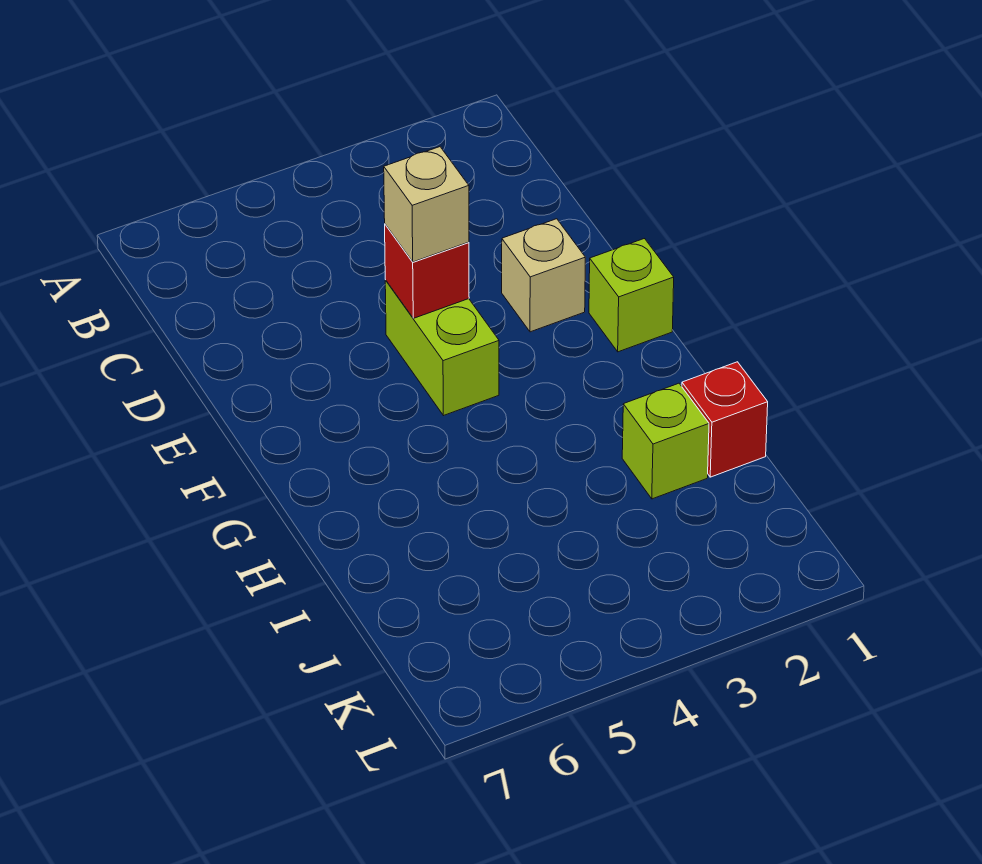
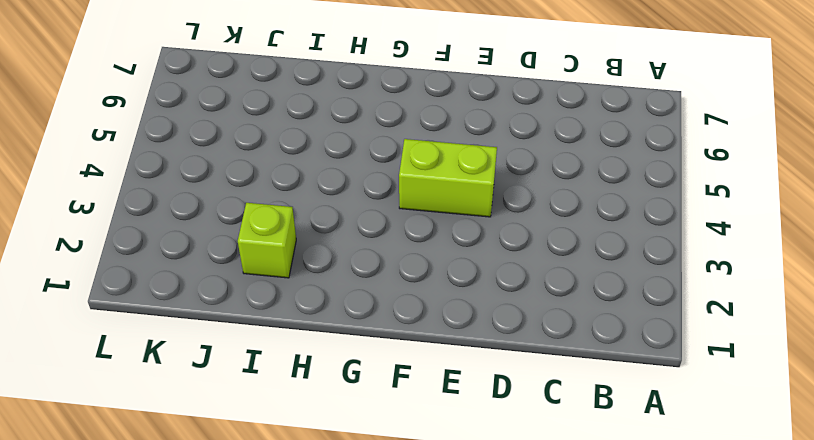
none -> tan 1x1 brick [502,219,585,332]
none -> lime 1x1 brick [589,239,674,352]

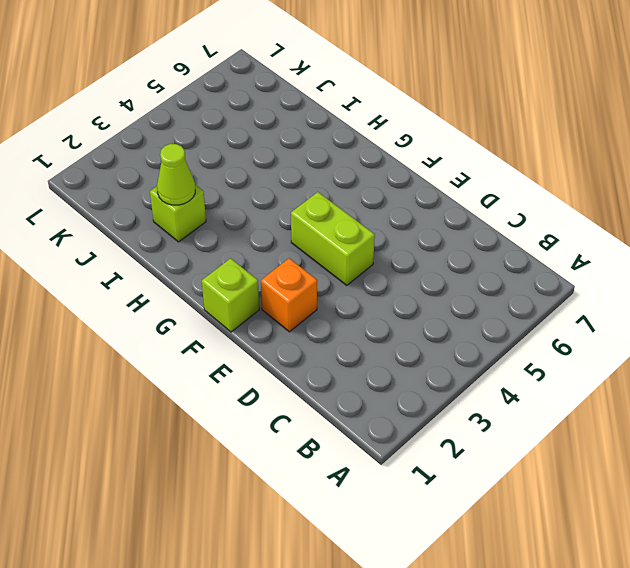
orange 1x1 brick [261,258,317,332] -> tan 1x1 brick [502,219,585,332]
lime 1x1 cone [157,144,195,205] -> none
none -> red 1x1 brick [682,362,768,477]
none -> red 1x1 brick [385,224,469,318]

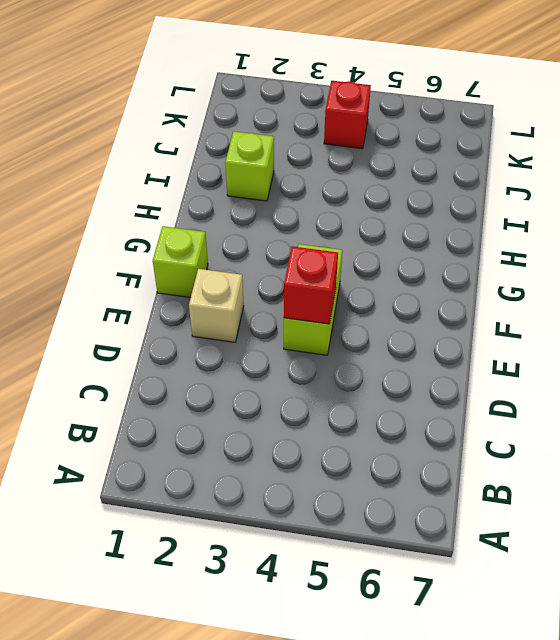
red 1x1 brick [324,81,371,149] -> red 1x1 brick moved to [682,362,768,477]
none -> tan 1x1 brick [384,147,469,262]

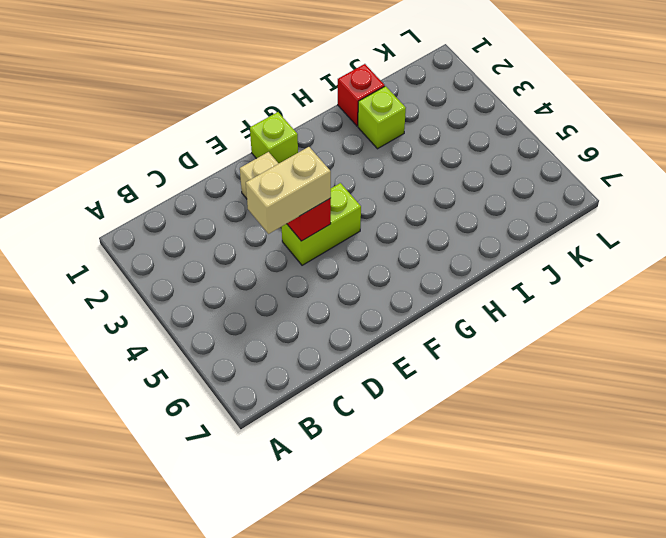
tan 1x2 brick [246,147,331,234] -> tan 1x1 brick [384,147,469,262]

